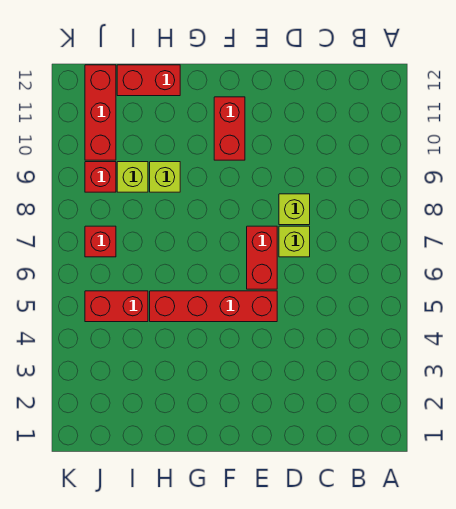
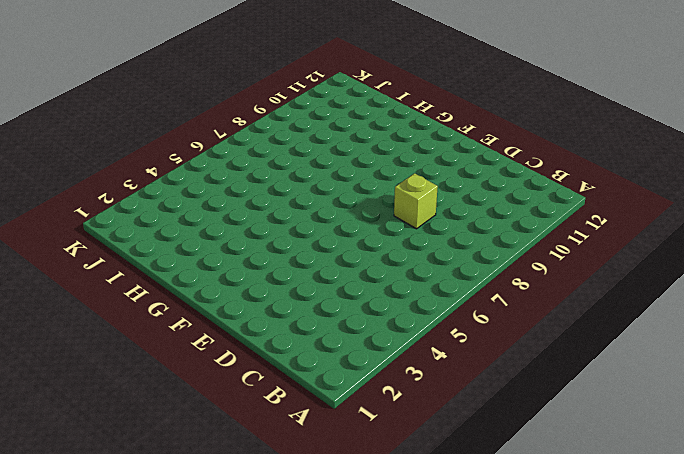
none -> lime 1x1 brick [279,226,310,257]
none -> red 1x4 brick [150,291,277,322]
none -> red 1x2 brick [247,226,277,289]

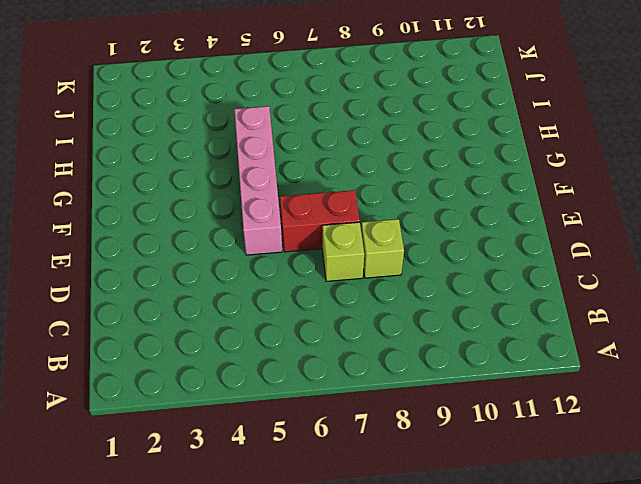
pink 1x4 brick [234,106,282,255] -> red 1x4 brick [150,291,277,322]
none -> red 1x2 brick [214,97,245,160]
none -> lime 1x1 brick [150,162,180,192]
none -> red 1x2 brick [117,65,180,96]

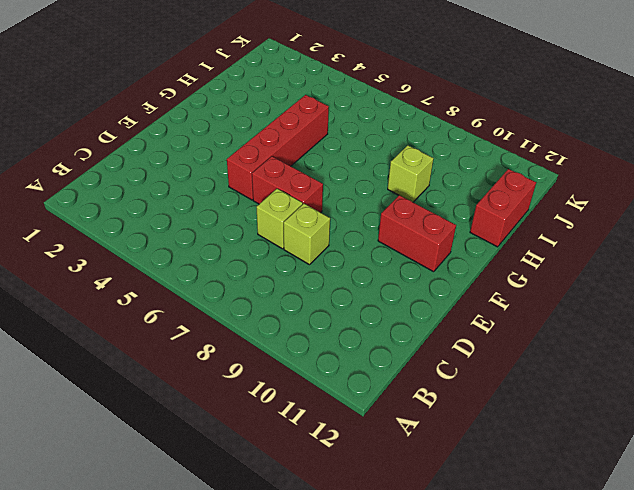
none -> red 1x2 brick [85,291,148,322]
none -> lime 1x1 brick [117,162,148,192]
none -> red 1x1 brick [85,226,116,257]

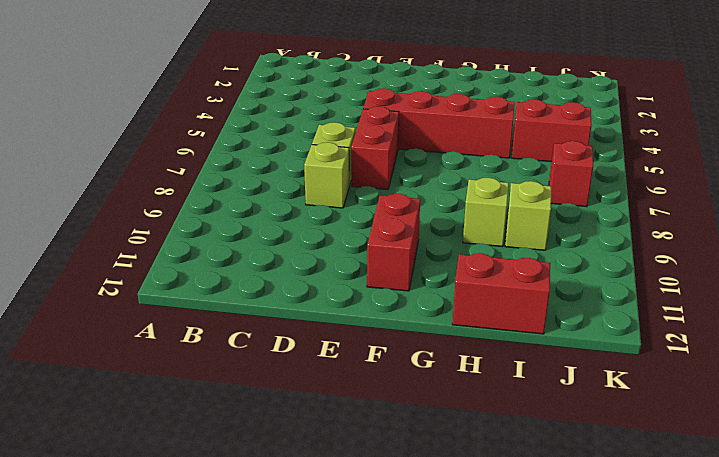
none -> red 1x1 brick [85,162,116,192]
none -> red 1x3 brick [85,65,116,160]

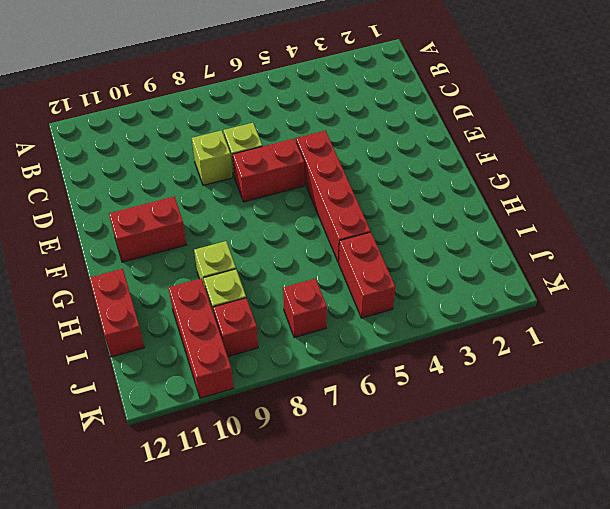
red 1x3 brick [169,278,234,398] -> red 1x3 brick turned to [85,65,116,160]

